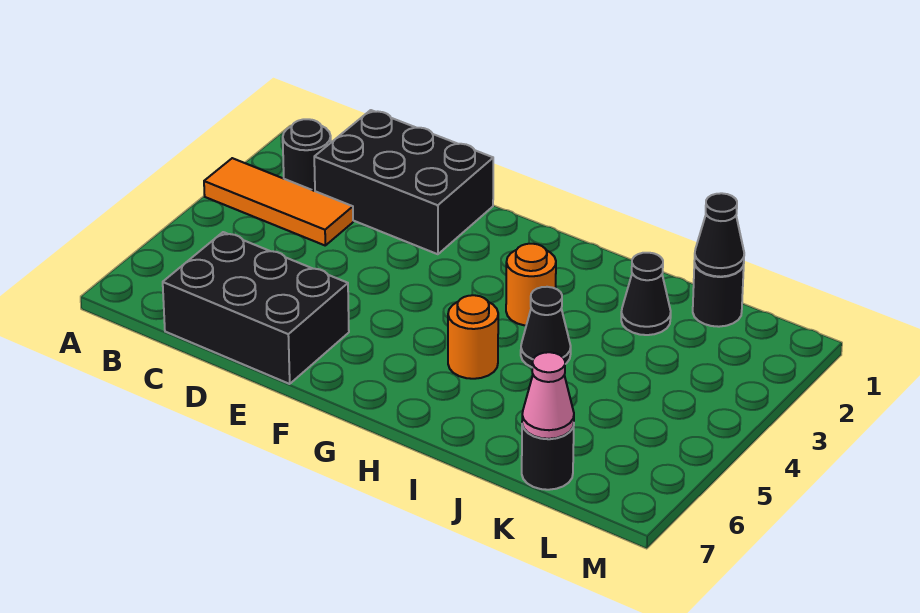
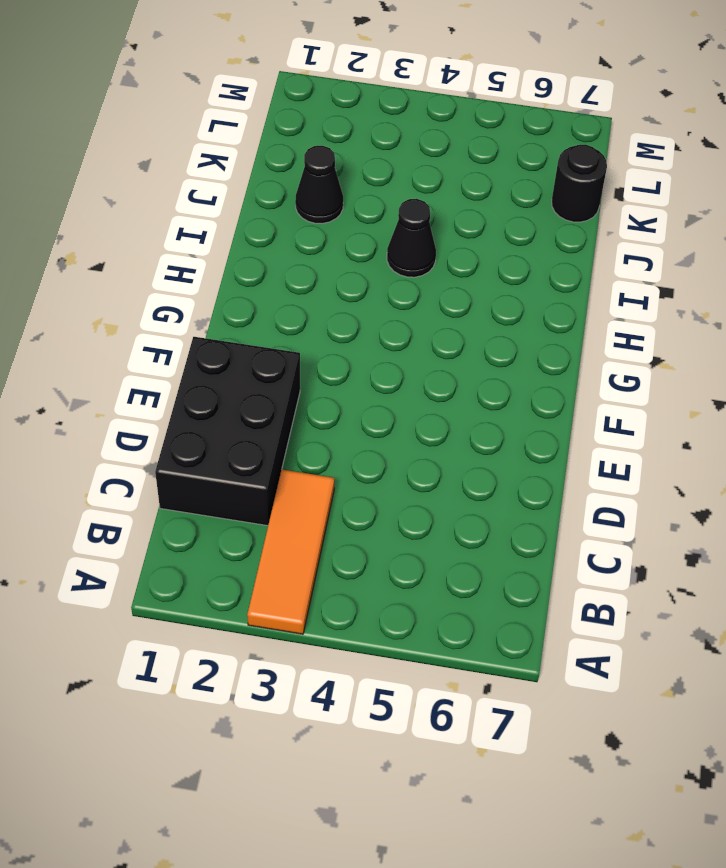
none -> black 1x1 round brick [283,119,331,191]
none -> black 2x3 brick [163,232,349,384]
none -> orange 1x1 round brick [506,244,556,326]

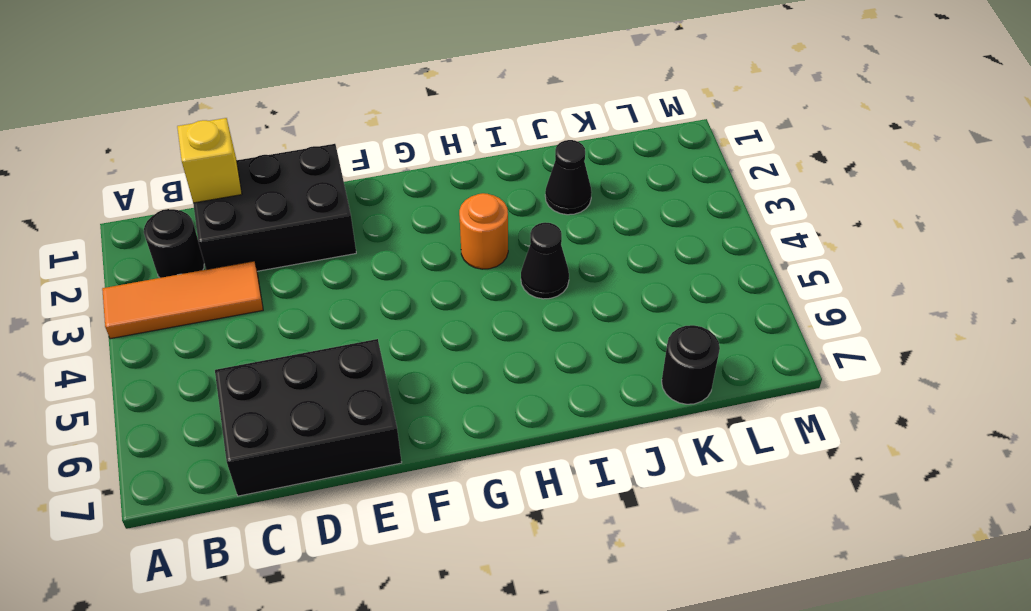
yellow 1x1 brick [177,118,242,203] -> none
none -> orange 1x1 round brick [448,295,498,379]
none -> black 1x1 round brick [693,263,744,327]
none -> black 1x1 cone [694,193,744,277]

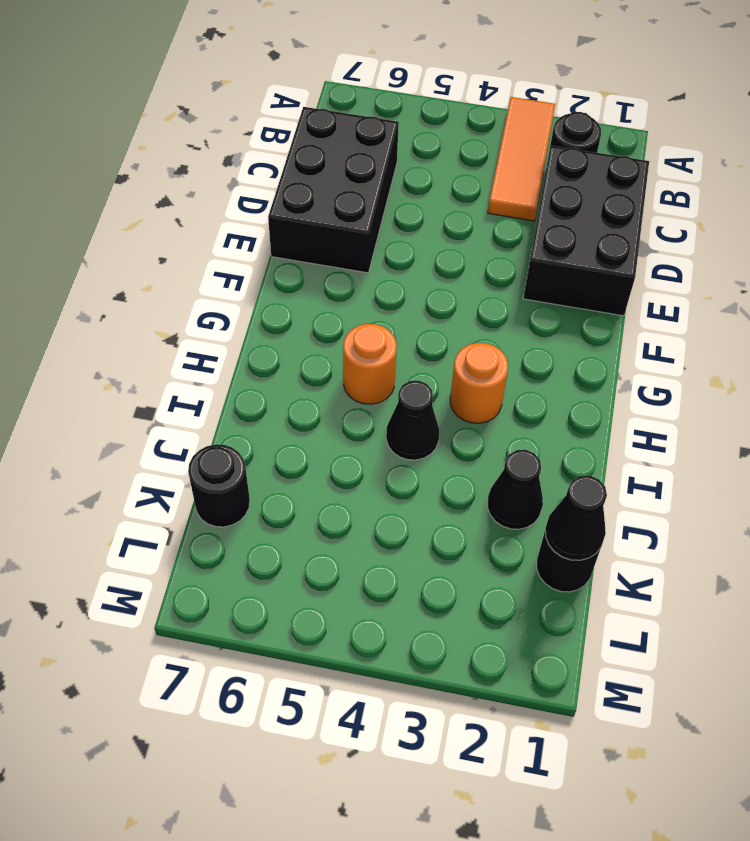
none -> pink 1x1 cone [522,352,574,439]

